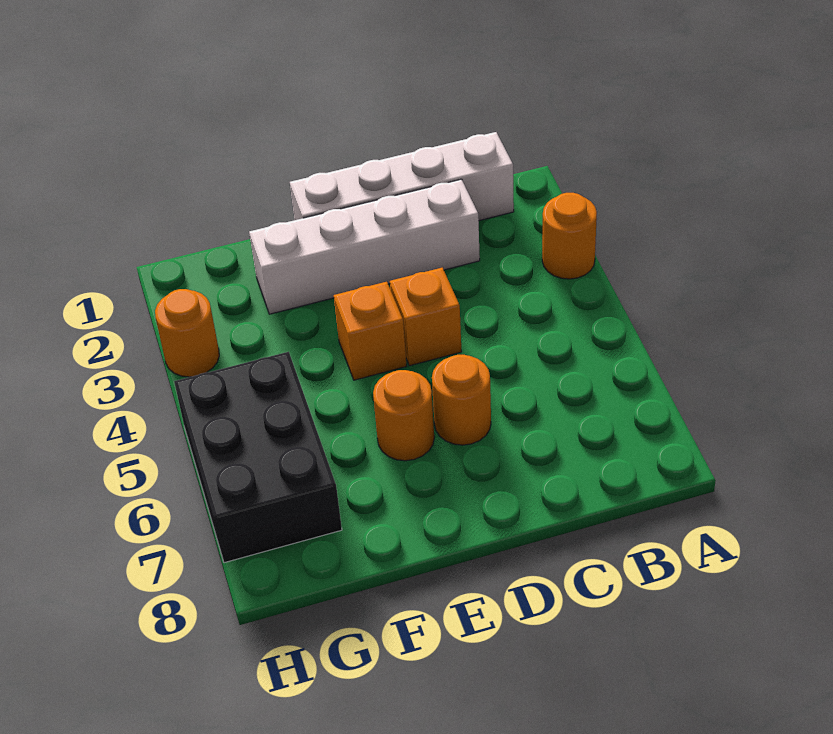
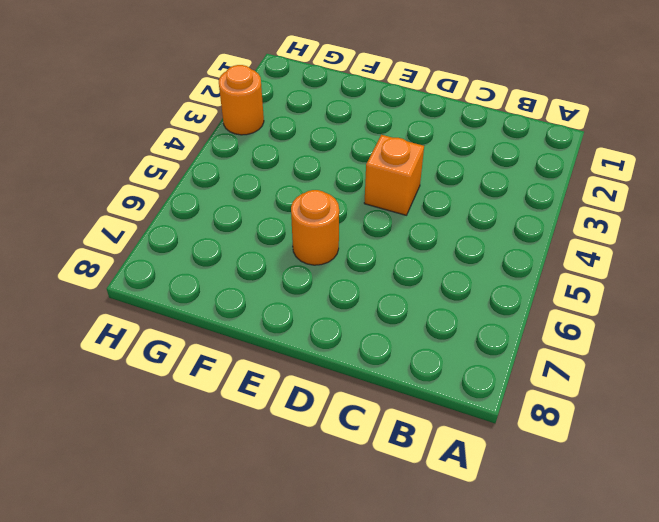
none -> orange 1x1 round brick [542,193,597,279]
none -> white 1x4 brick [290,132,514,221]

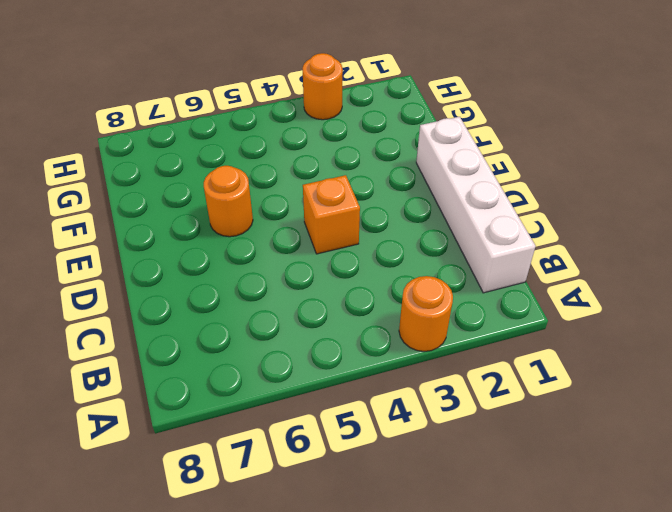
none -> white 1x4 brick [249,179,480,314]
none -> orange 1x1 round brick [432,355,491,445]

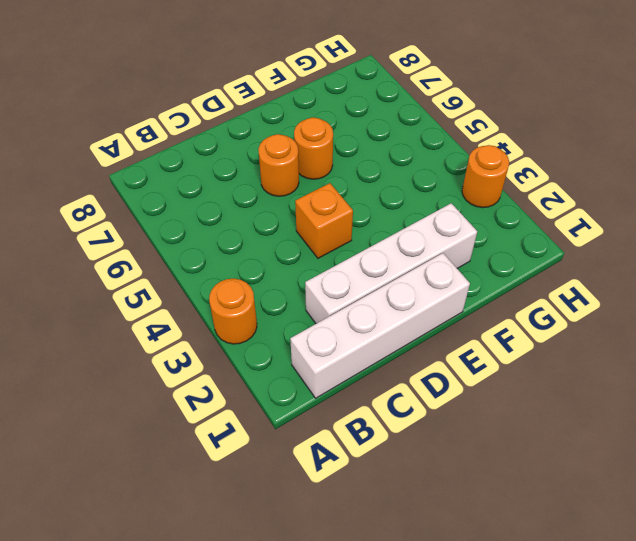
none -> orange 1x1 brick [334,282,407,380]
none -> black 2x3 brick [174,352,342,563]

